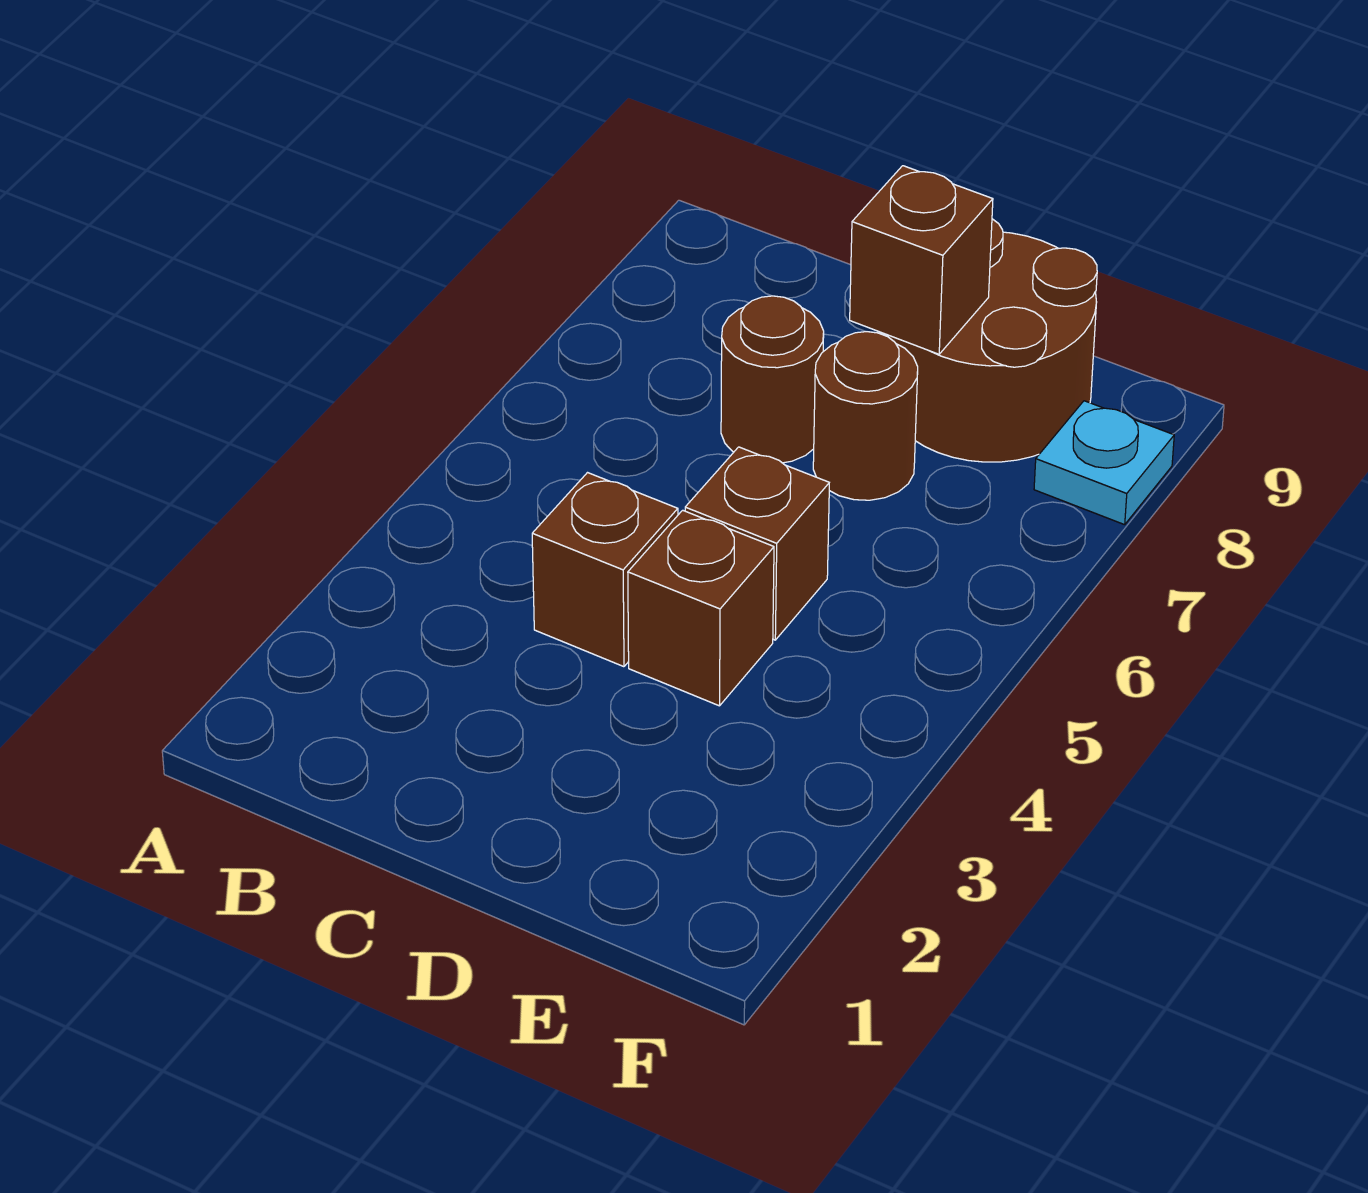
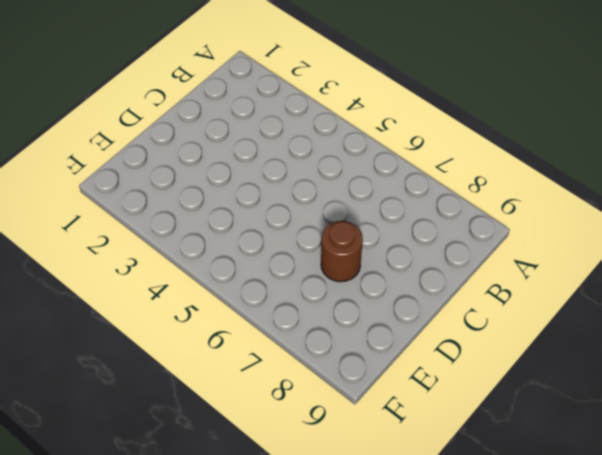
none -> brown 1x1 brick [532,473,678,667]
none -> brown 1x1 round brick [721,296,824,463]

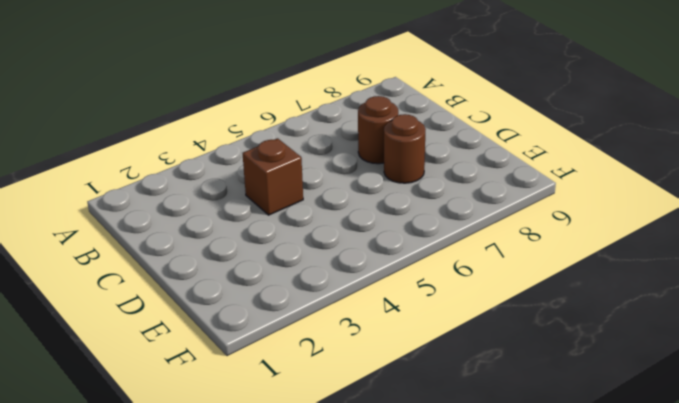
none -> brown 1x1 brick [628,510,774,706]
none -> brown 1x1 brick [685,447,829,640]

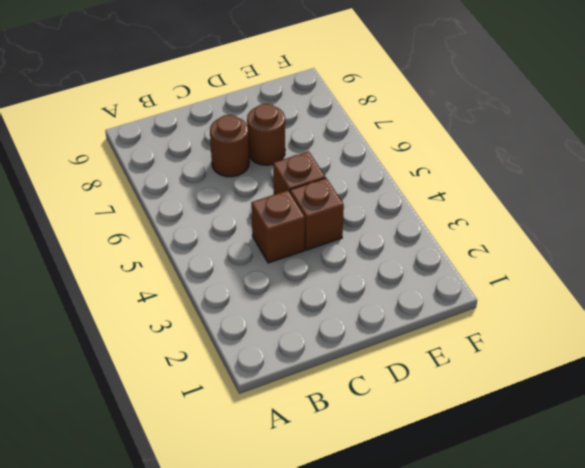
none -> brown 2x2 round brick [886,219,1097,462]
none -> cyan 1x1 plate [1034,401,1174,525]

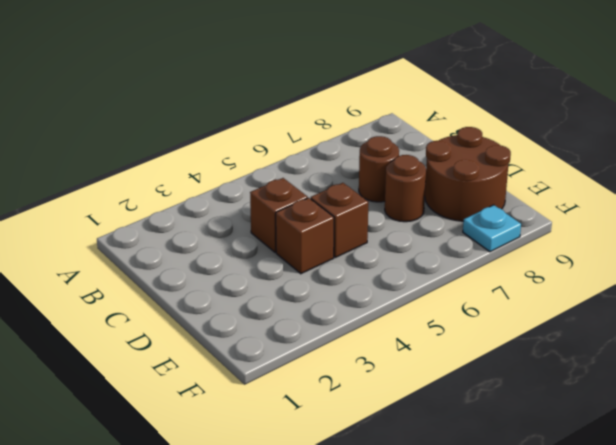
none -> brown 1x1 brick [850,166,993,354]

